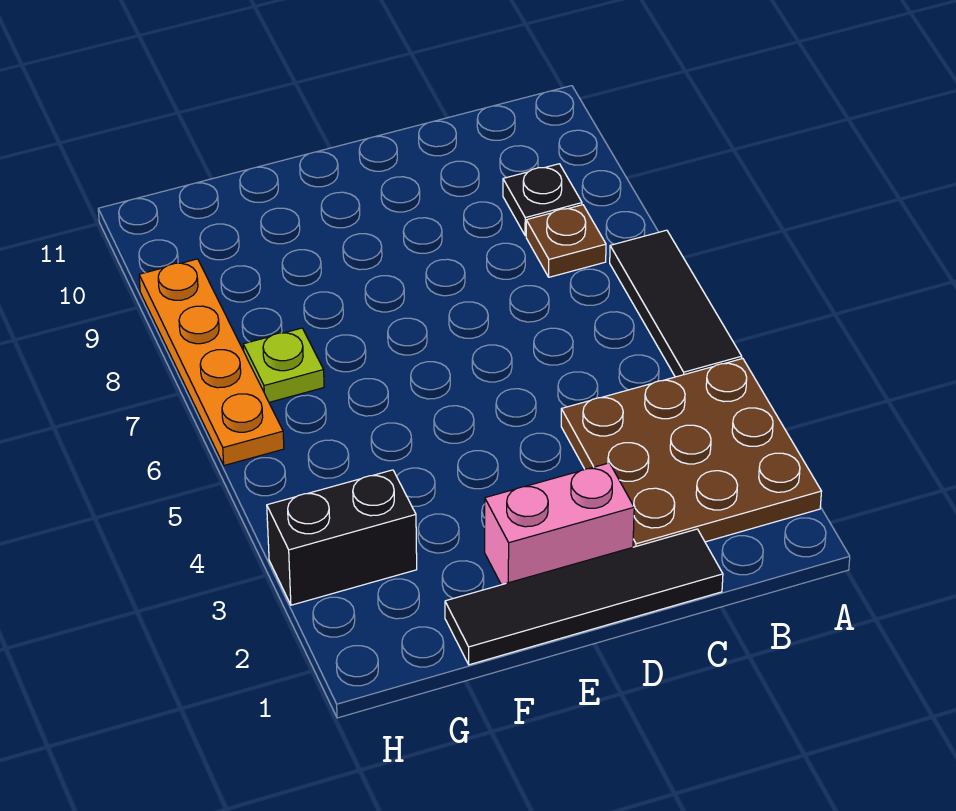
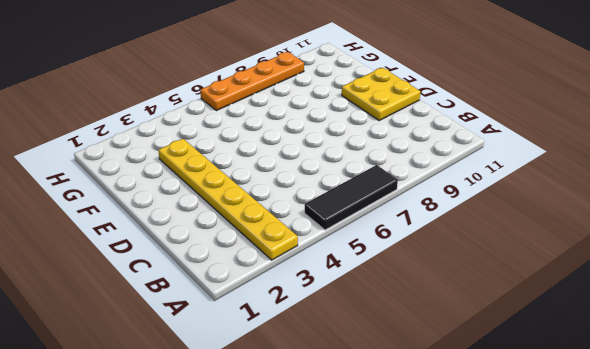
yellow 1x6 plate [158,139,298,260] -> brown 3x3 plate [561,359,822,547]
yellow 2x2 plate [342,68,420,121] -> none
none -> brown 1x1 plate [526,205,606,277]
none -> black 1x1 plate [503,164,582,236]

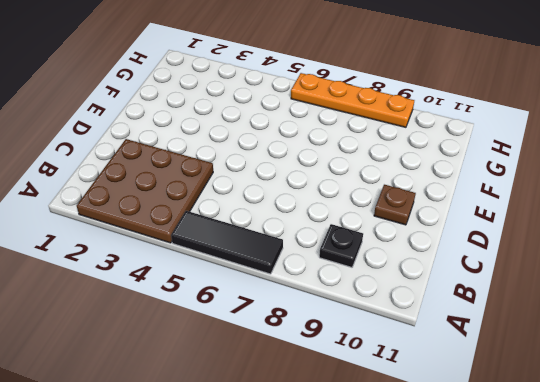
brown 1x1 plate [374,185,416,225] -> brown 1x1 plate moved to [526,205,606,277]
none -> black 1x4 tile [445,529,723,665]
none -> pink 1x2 brick [485,463,634,585]

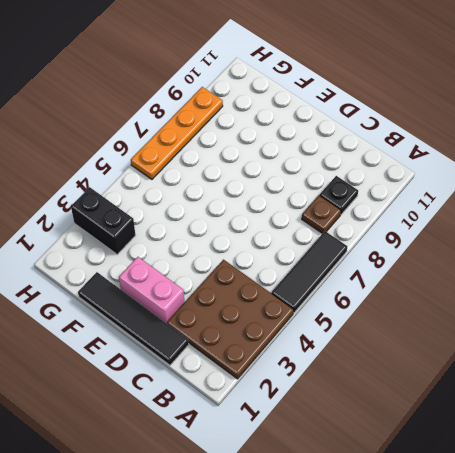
none -> lime 1x1 plate [243,328,324,402]

